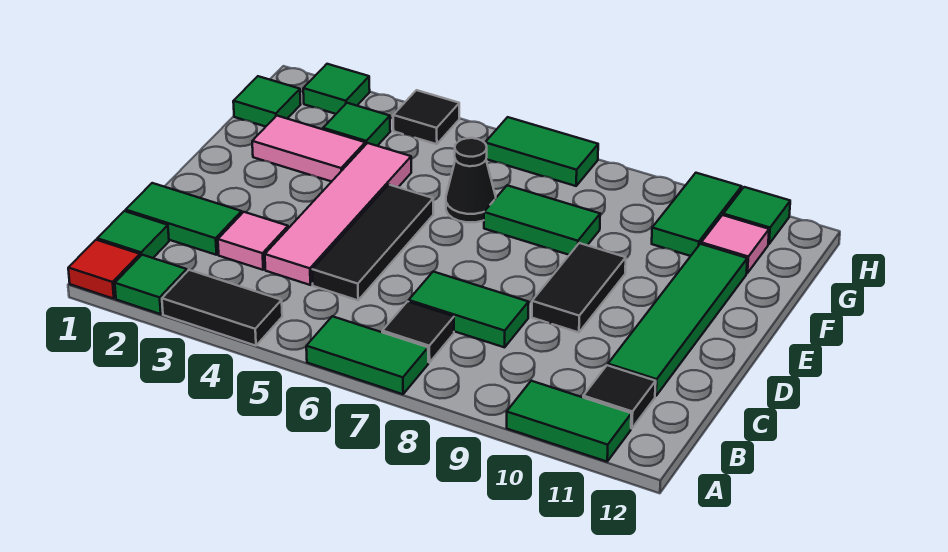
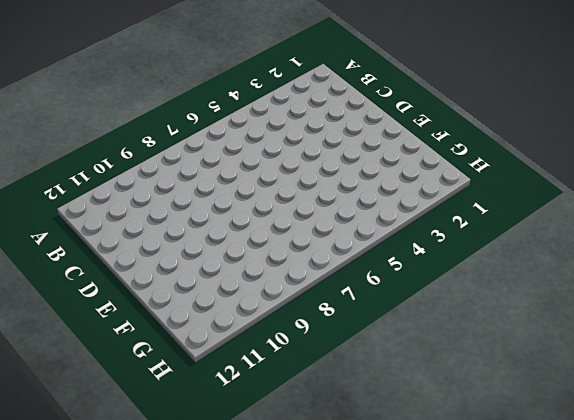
none -> red 1x1 tile [68,240,140,299]
none -> green 1x1 tile [115,255,187,314]
none -> black 1x2 tile [162,270,282,346]

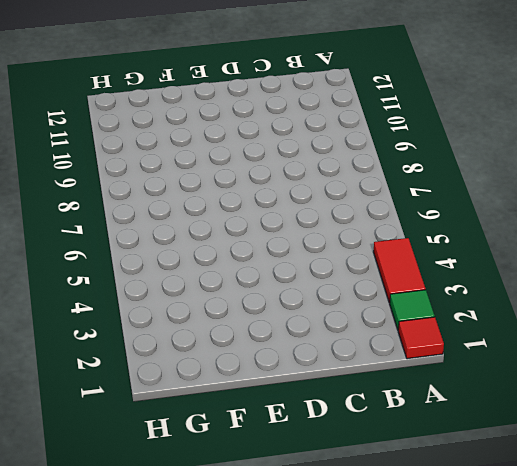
red 1x2 tile [374,238,425,303] -> black 1x2 tile [162,270,282,346]
none -> green 1x2 tile [306,316,428,394]
none -> green 1x2 tile [507,381,631,462]
none -> green 1x1 tile [97,211,169,258]

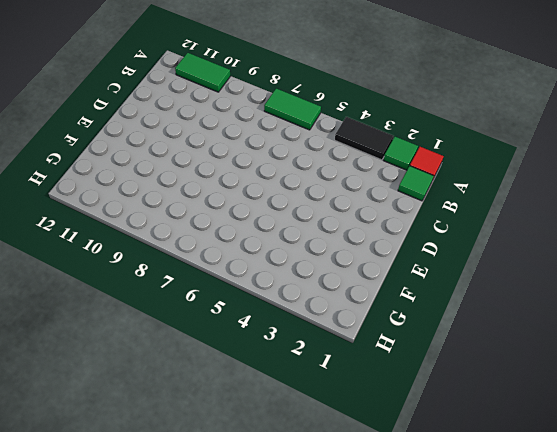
none -> black 1x1 tile [382,301,454,363]
none -> black 1x1 tile [583,365,656,429]
none -> green 1x2 tile [126,183,242,255]

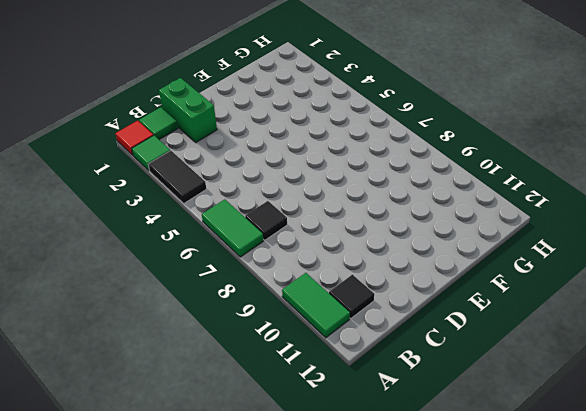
green 1x2 brick [159,78,217,142] -> green 1x2 tile [126,183,242,255]
none -> pink 1x1 tile [218,212,288,270]
none -> pink 1x4 tile [265,143,411,285]
none -> black 1x3 tile [312,185,433,300]

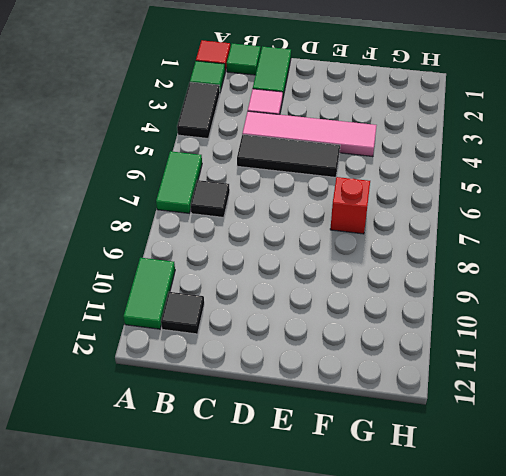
red 1x1 brick [330,177,370,234] -> green 1x2 tile [484,185,600,255]
none -> green 1x2 tile [409,272,529,347]
none -> green 1x4 tile [608,244,747,396]
none -> black 1x2 tile [532,243,626,332]

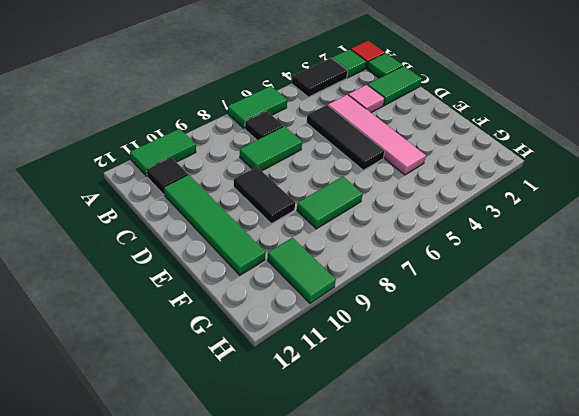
none -> pink 1x2 tile [252,116,365,182]
none -> black 1x1 cone [446,138,496,222]
none -> green 1x1 tile [233,76,301,127]

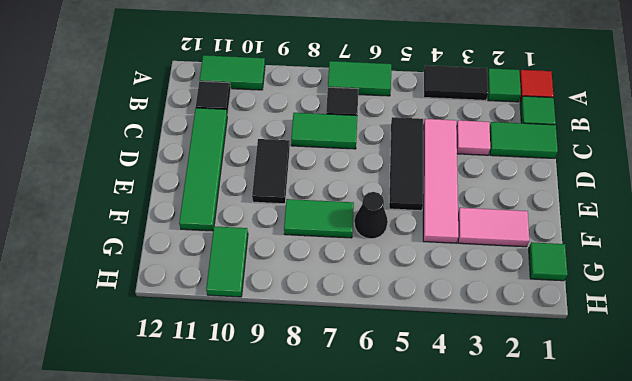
none -> green 1x1 tile [323,103,390,146]
none -> pink 1x1 tile [701,215,769,273]
none -> green 1x1 tile [303,64,370,114]

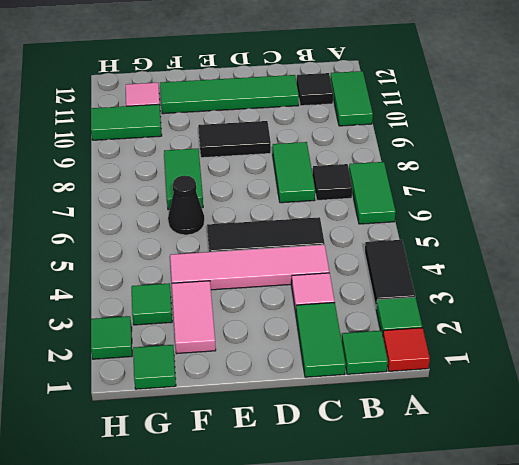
none -> black 1x1 tile [393,90,459,144]
none -> green 1x2 tile [485,117,598,186]
none -> green 1x1 tile [723,187,790,244]

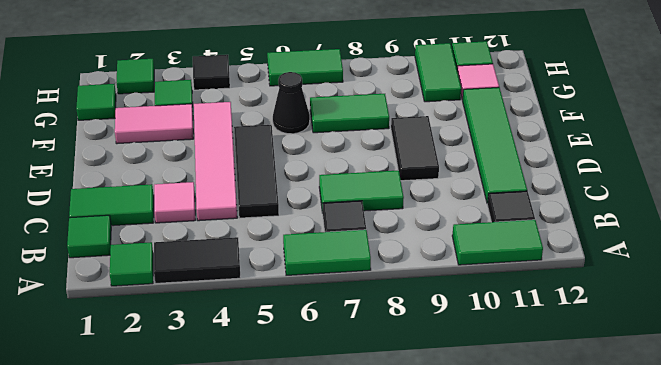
none -> red 1x1 tile [68,240,140,299]

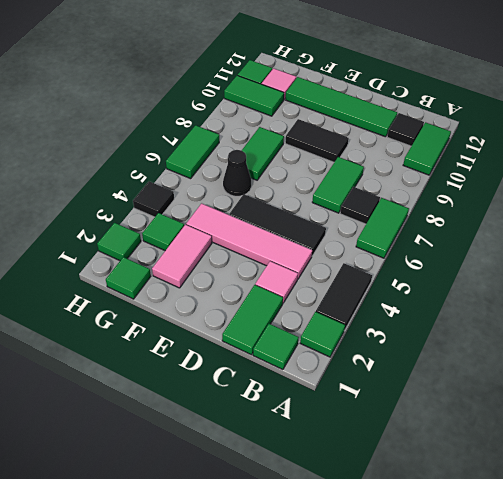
none -> red 1x1 tile [68,240,140,299]

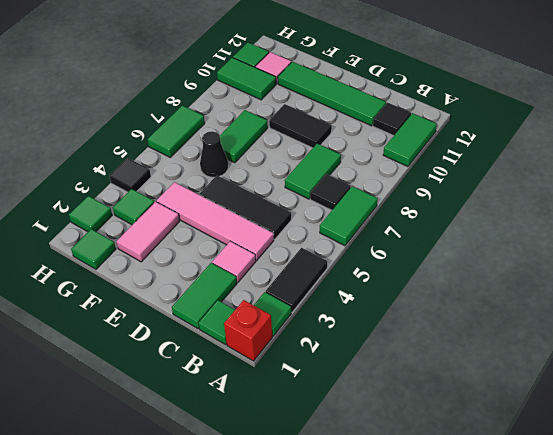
red 1x1 brick [224,300,272,361] -> red 1x1 tile [68,240,140,299]

